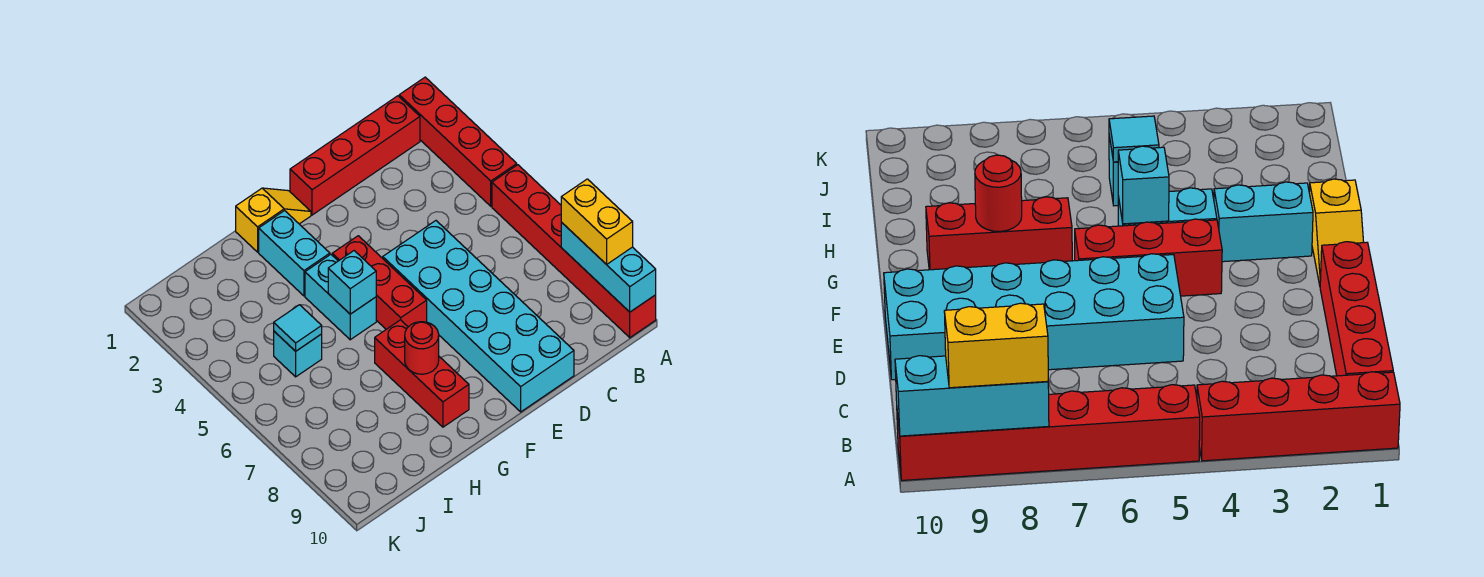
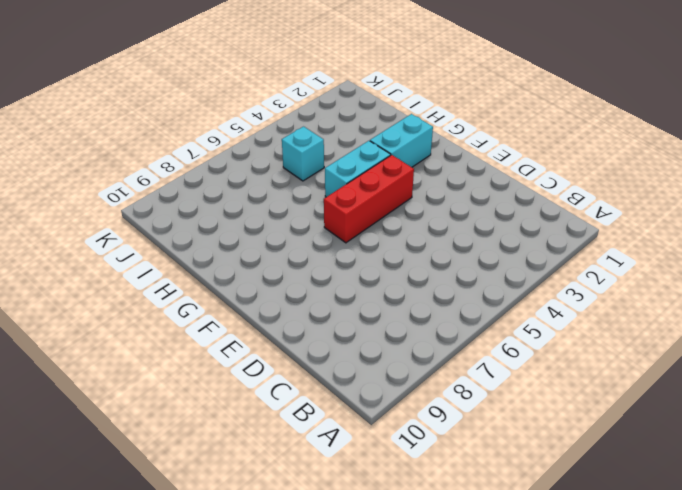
none -> red 1x4 brick [399,77,517,206]
none -> red 1x6 brick [492,165,656,338]
none -> red 1x4 brick [290,96,420,215]

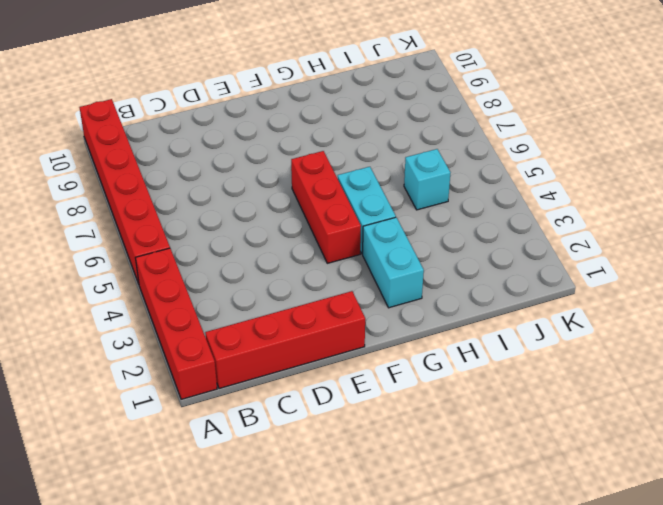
none -> cyan 2x6 brick [383,221,574,412]
none -> yellow 1x2 slope [236,188,311,252]
none -> red 1x3 brick [375,320,469,427]

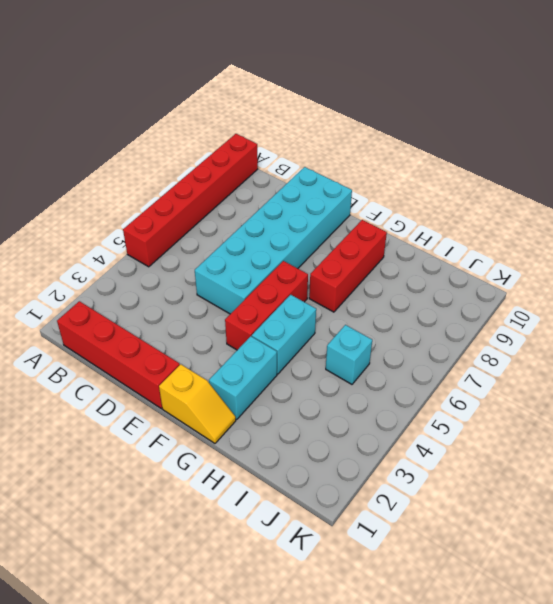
yellow 1x2 slope [159,364,236,443] -> yellow 1x2 slope turned to [236,188,311,252]
none -> red 1x4 brick [399,77,517,206]
none -> cyan 1x3 brick [561,223,656,312]
none -> cyan 1x1 brick [328,251,376,314]

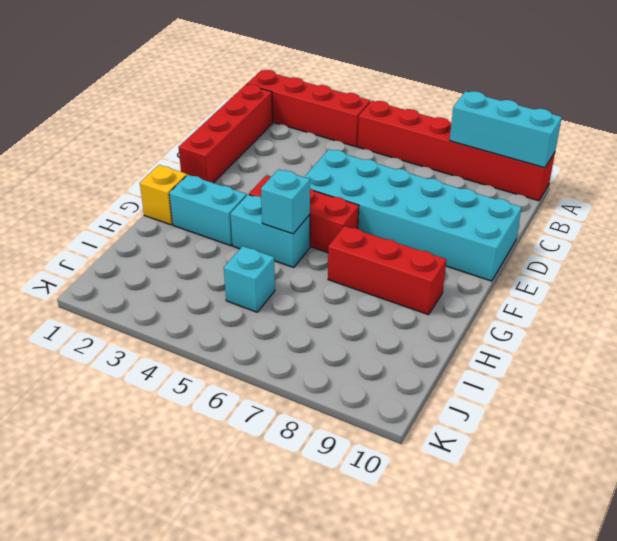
none -> red 1x1 round brick [405,322,439,374]
none -> cyan 1x1 tile [274,305,322,351]
none -> yellow 1x2 brick [561,179,633,265]

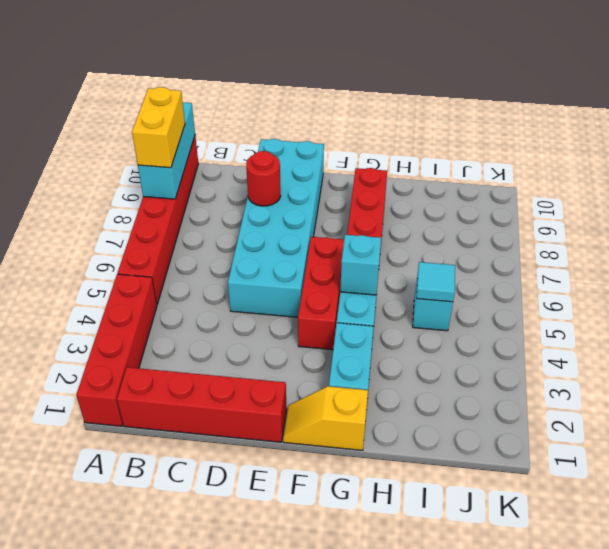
red 1x1 round brick [246,151,281,206] -> red 1x1 round brick moved to [405,322,439,374]

